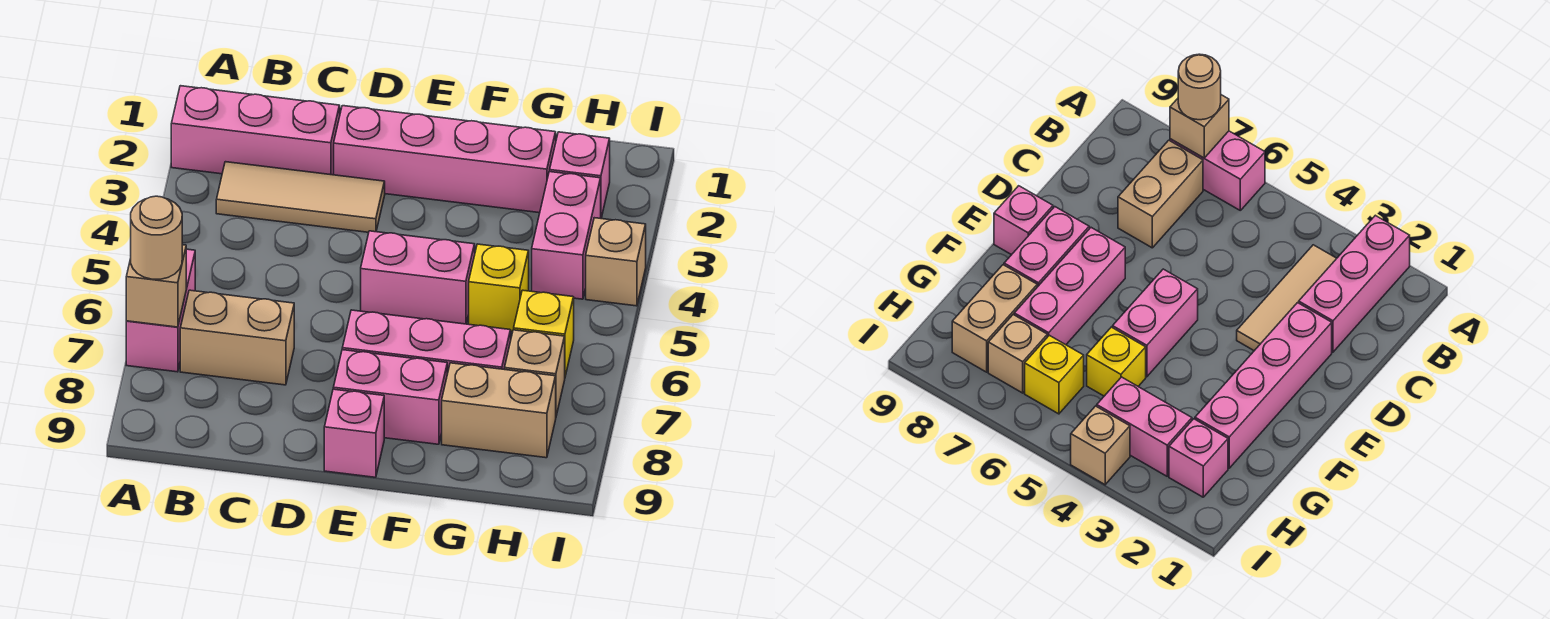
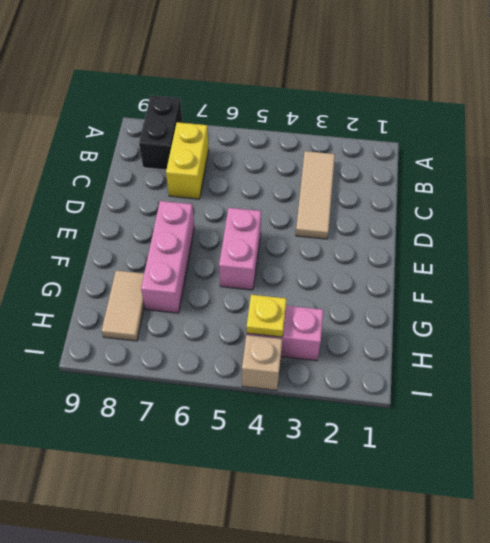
black 1x2 brick [139,95,183,170] -> none
yellow 1x2 brick [166,122,209,199] -> tan 1x2 brick [180,290,294,385]
tan 1x2 tile [102,270,145,341] -> tan 1x2 brick [442,363,556,458]
yellow 1x1 plate [247,295,287,337] -> none
none -> pink 1x3 brick [171,86,340,175]
none -> pink 1x2 brick [126,249,195,372]
none -> pink 1x4 brick [334,106,556,213]

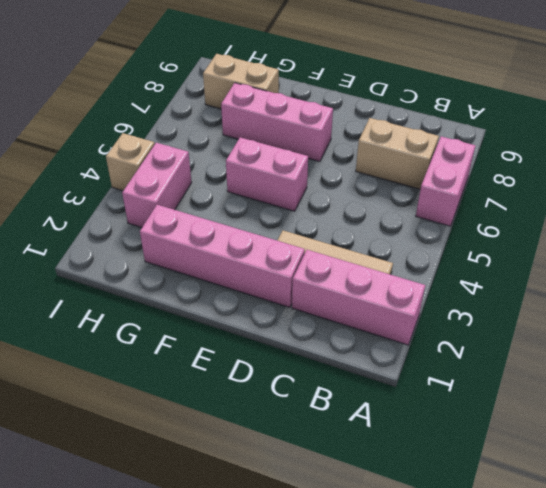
none -> pink 1x2 brick [333,350,447,444]
none -> pink 1x1 brick [324,389,384,477]
none -> yellow 1x1 brick [469,244,529,331]

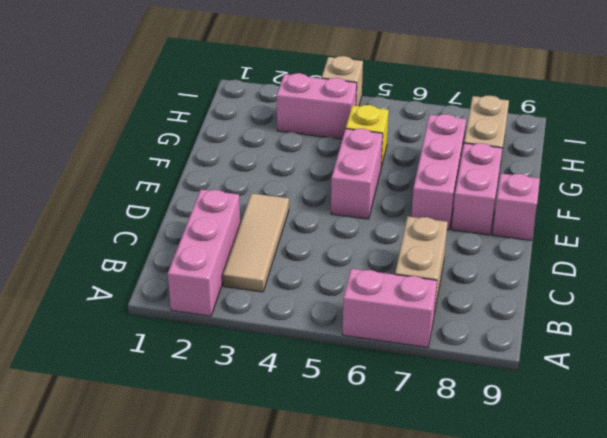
none -> pink 1x4 brick [334,106,556,213]
none -> pink 1x1 brick [550,132,610,218]
none -> yellow 1x1 brick [514,290,574,376]

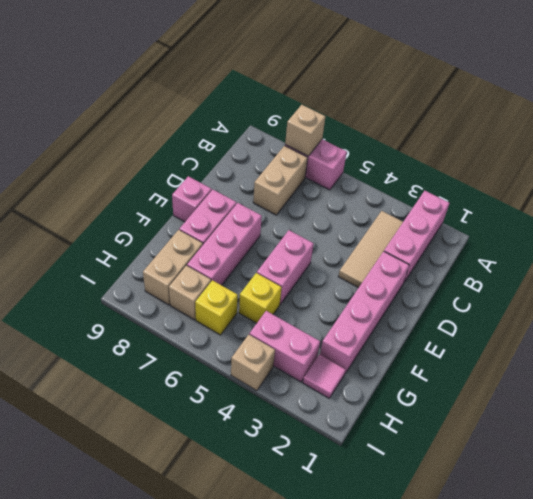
pink 1x1 tile [303,355,346,398] -> pink 1x1 brick [550,132,610,218]
none -> tan 1x1 round brick [131,196,182,279]

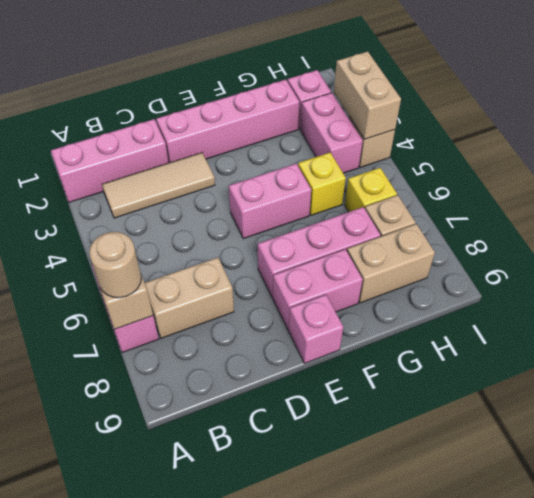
tan 1x2 brick [334,51,401,139] -> none

